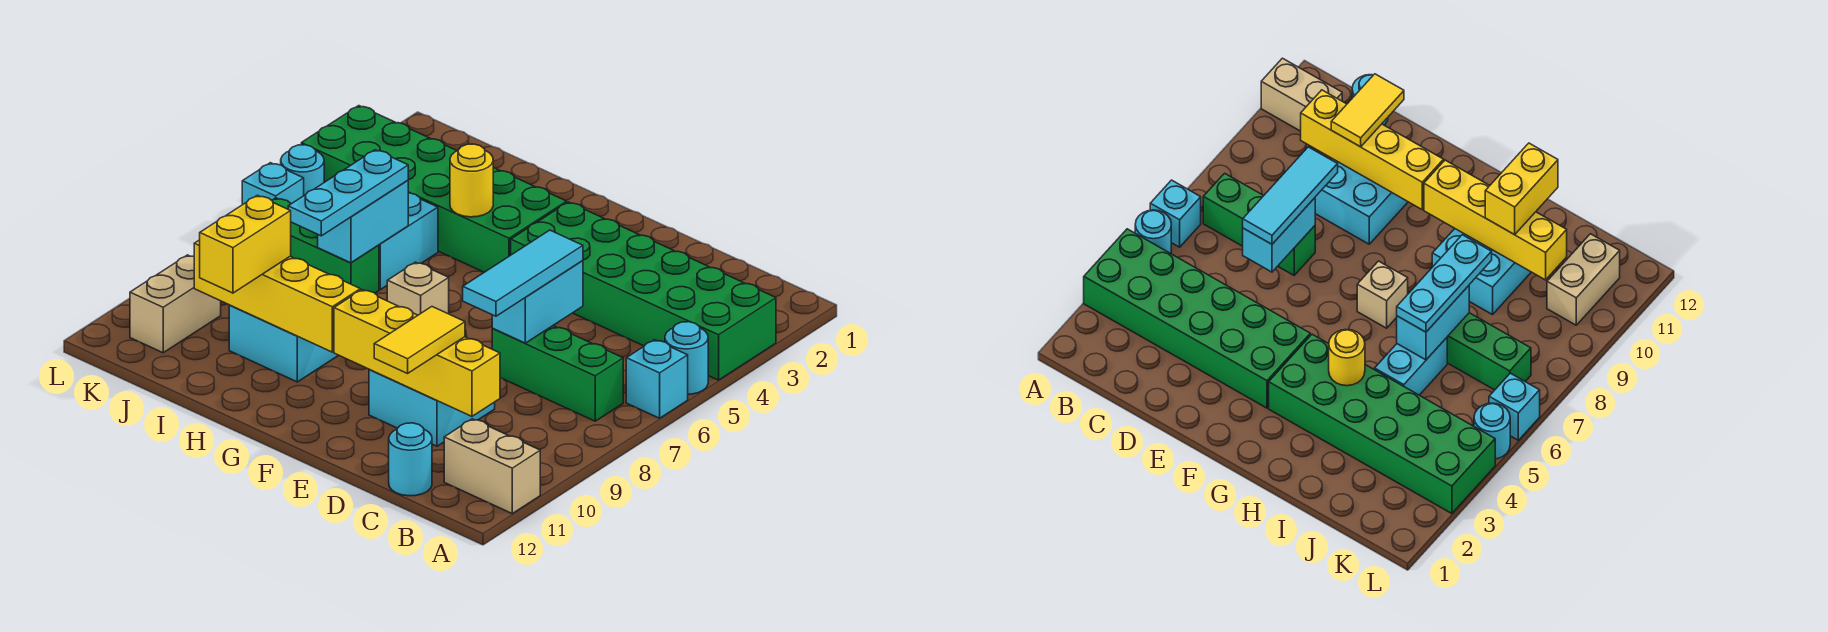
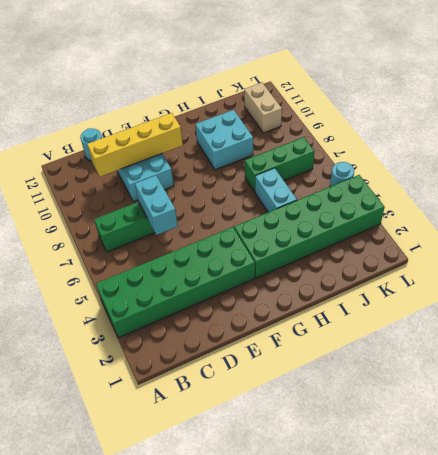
none -> cyan 1x1 round brick [665,322,708,394]
none -> cyan 1x1 brick [626,340,688,418]
none -> tan 1x2 brick [444,419,540,514]

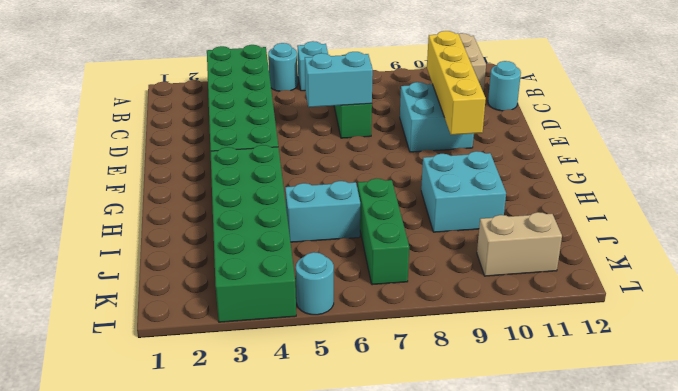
none -> tan 1x1 brick [387,262,449,315]
none -> cyan 1x1 brick [242,163,304,205]
none -> yellow 1x4 brick [194,240,360,352]

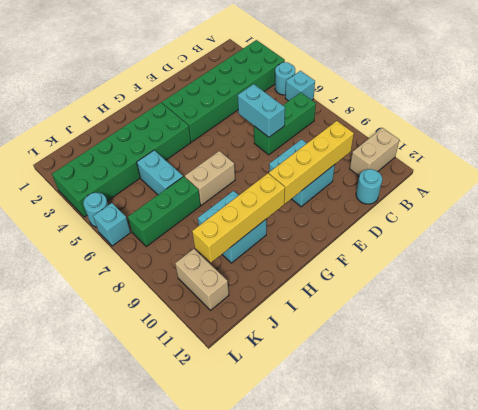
tan 1x2 brick [185,151,235,205] -> tan 1x1 brick [387,262,449,315]
none -> yellow 1x1 round brick [450,144,493,217]
none -> cyan 1x2 brick [318,180,408,263]
none -> cyan 1x3 tile [463,230,583,316]

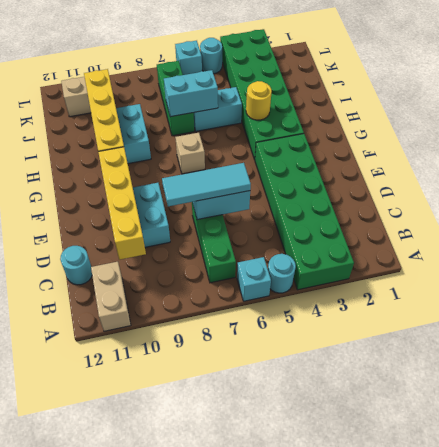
none -> yellow 1x2 tile [374,307,465,373]
none -> cyan 1x3 plate [288,150,408,236]
none -> yellow 1x2 brick [200,195,291,293]

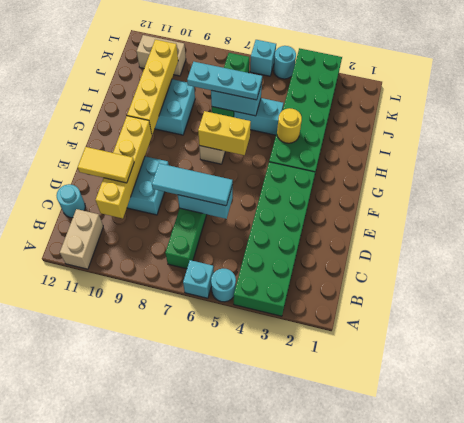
yellow 1x2 brick [198,111,251,155] -> yellow 1x2 brick moved to [200,195,291,293]

